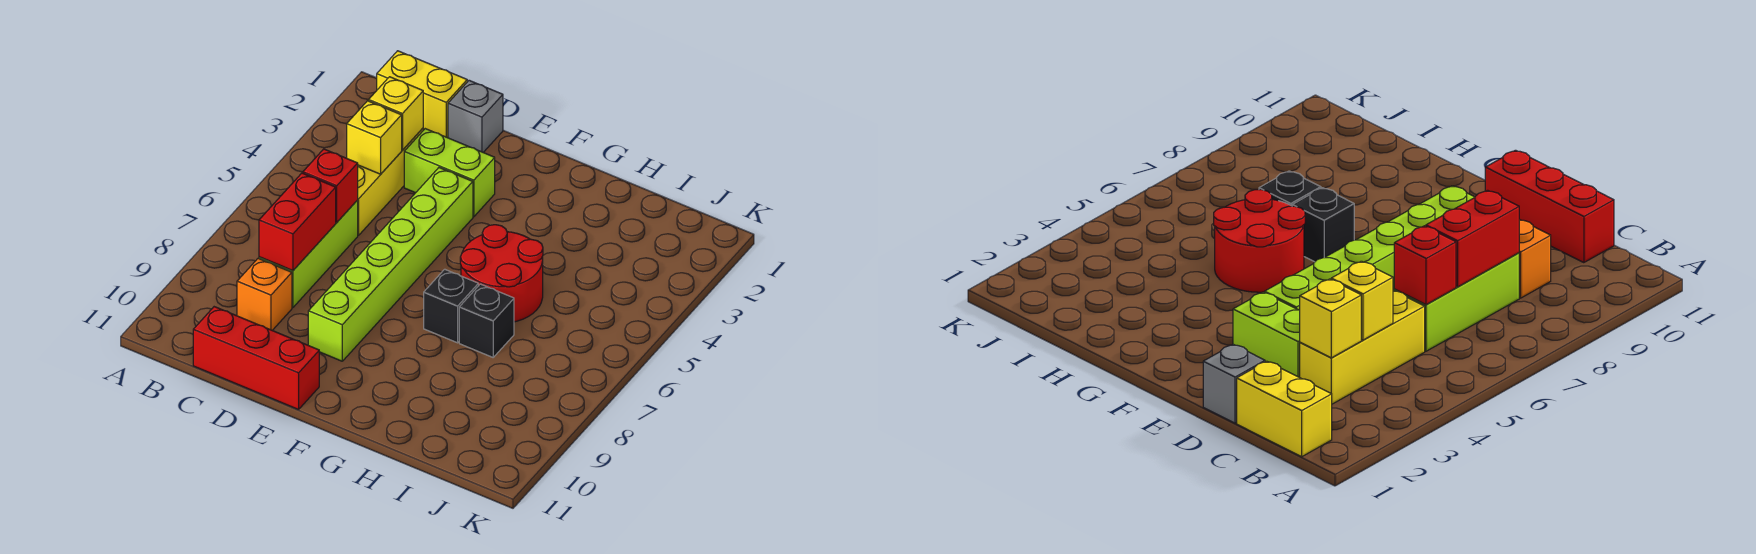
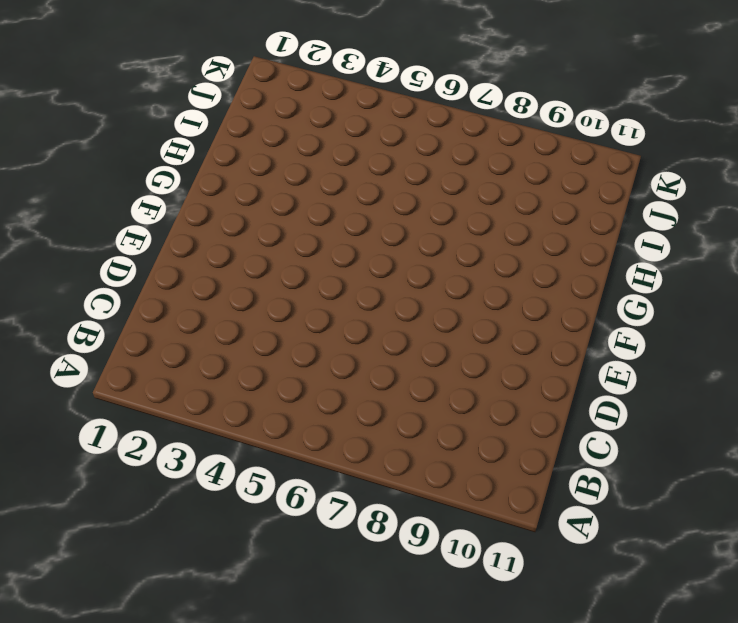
none -> yellow 1x2 brick [377,51,467,138]
none -> yellow 1x3 brick [358,128,423,235]
none -> lime 1x3 brick [259,200,358,308]

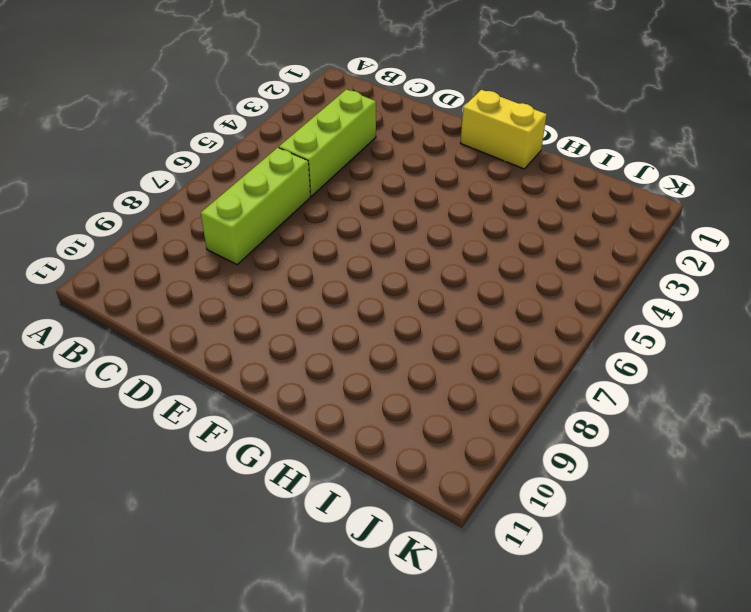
lime 1x3 brick [279,90,376,196] -> yellow 1x3 brick [358,128,423,235]
yellow 1x2 brick [461,90,547,169] -> yellow 1x2 brick moved to [377,51,467,138]
none -> orange 1x1 brick [237,258,292,330]
none -> red 1x3 brick [193,307,319,410]
none -> grey 1x1 brick [448,80,503,152]

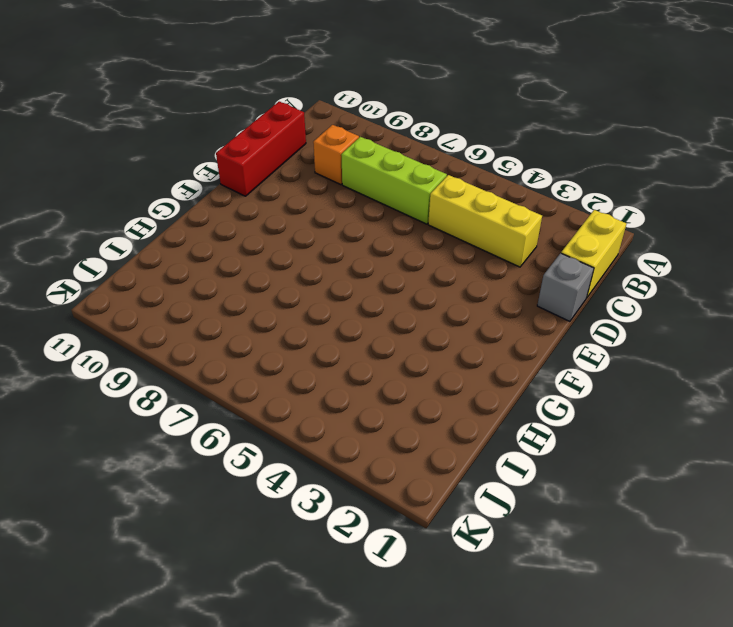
none -> lime 1x2 brick [404,129,495,217]
none -> lime 1x6 brick [308,168,473,361]
none -> red 2x2 round brick [460,225,543,322]

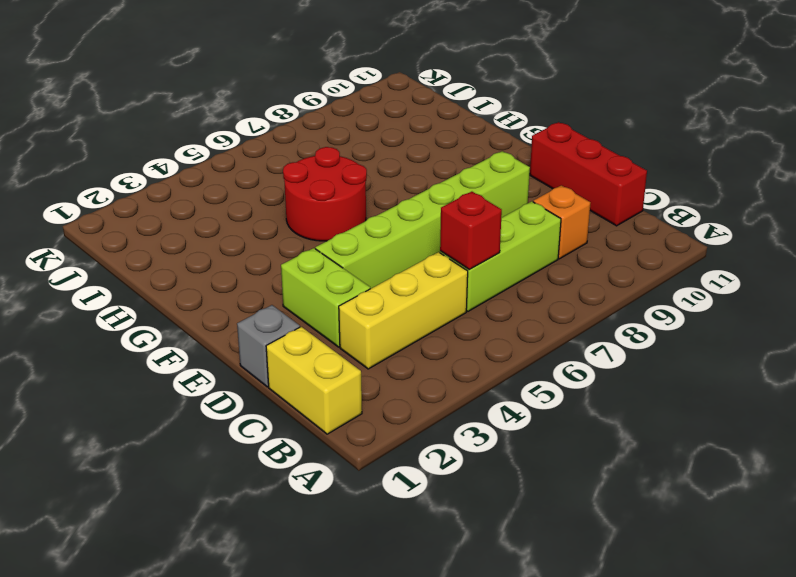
none -> black 1x1 brick [424,269,478,343]
none -> black 1x1 brick [459,284,514,357]
none -> yellow 1x1 brick [369,77,423,150]

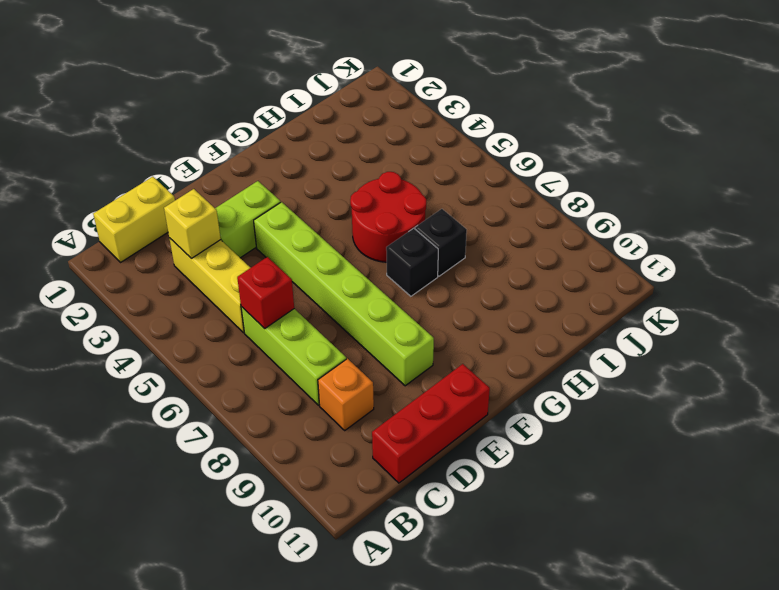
none -> grey 1x1 brick [448,80,503,152]
none -> yellow 1x1 brick [347,101,402,174]
none -> red 1x2 brick [259,173,336,271]

